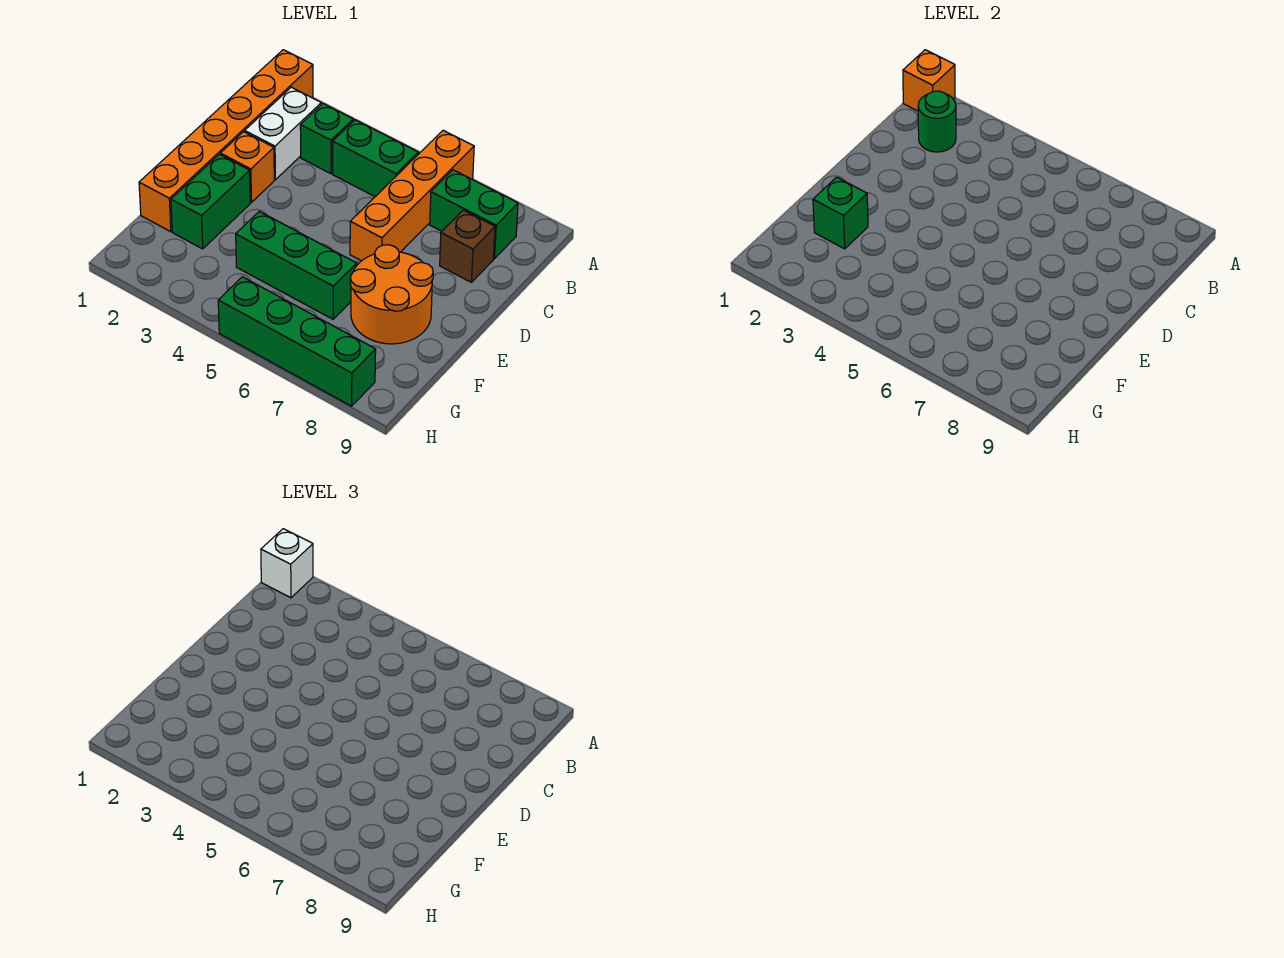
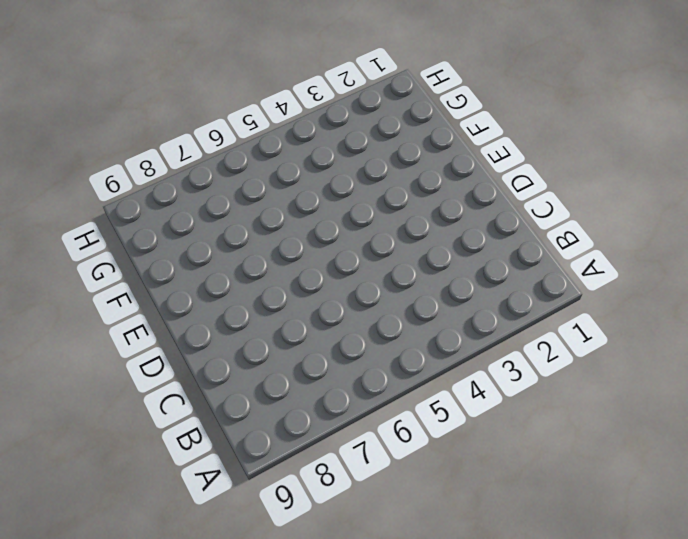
none -> orange 1x6 brick [139,50,313,232]
none -> orange 1x4 brick [350,130,474,261]
none -> white 1x2 brick [245,87,321,180]

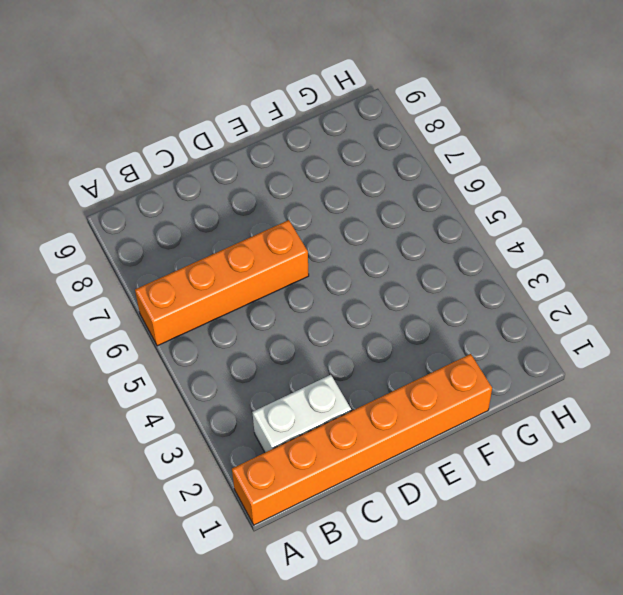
none -> green 1x1 brick [300,104,353,174]
none -> green 1x2 brick [332,120,418,197]
none -> green 1x2 brick [430,170,518,259]

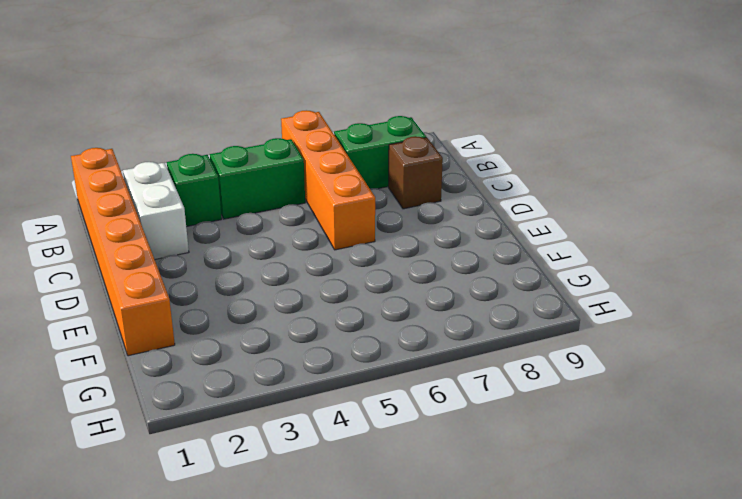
none -> orange 1x1 brick [220,132,274,202]
none -> green 1x2 brick [171,154,250,249]
none -> orange 2x2 round brick [350,245,433,344]

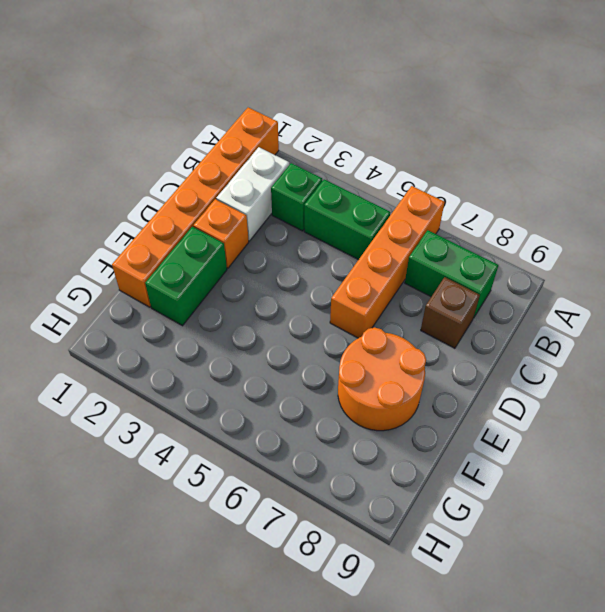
none -> green 1x3 brick [236,211,357,319]
none -> green 1x4 brick [218,277,376,406]
none -> orange 1x1 brick [903,50,955,111]

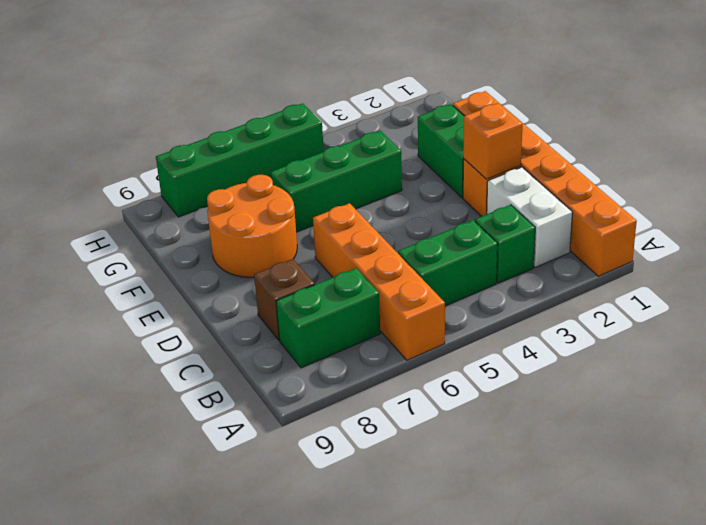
orange 1x1 brick [463,103,522,179] -> orange 1x1 brick moved to [903,50,955,111]
none -> green 1x1 round brick [918,91,956,152]
none -> green 1x1 brick [813,177,868,249]
none -> white 1x1 brick [261,529,313,598]

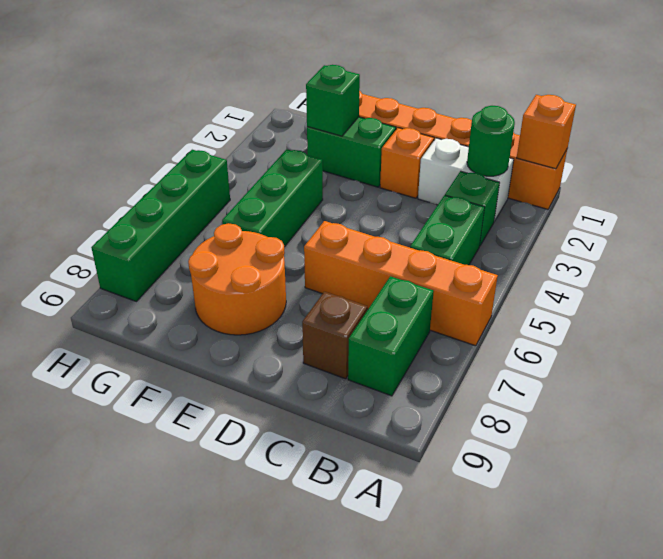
none -> white 1x1 brick [261,529,313,598]

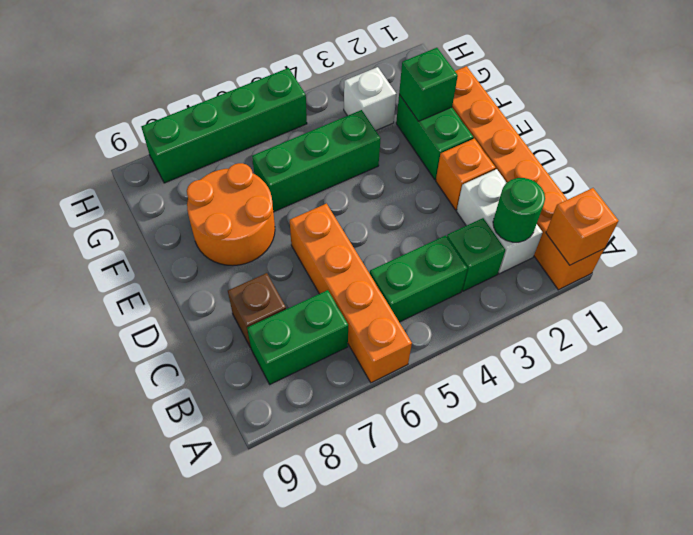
white 1x1 brick [344,67,396,130] -> white 1x1 brick moved to [261,529,313,598]

